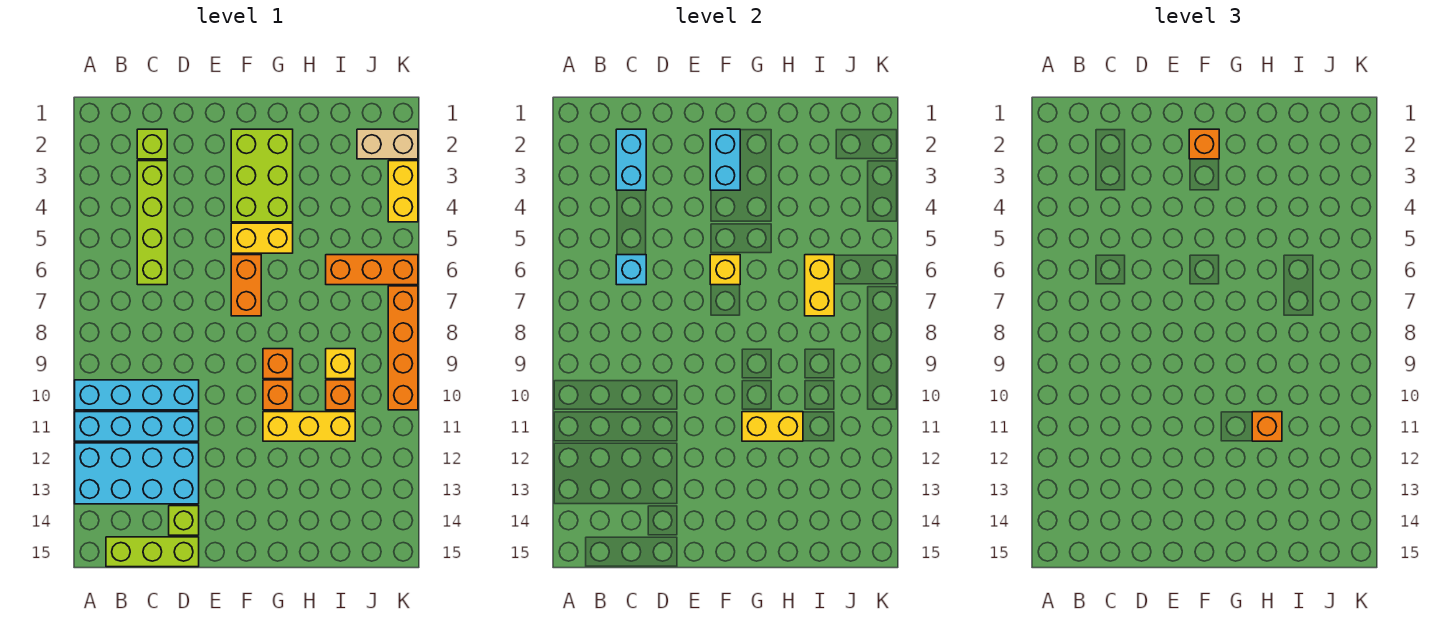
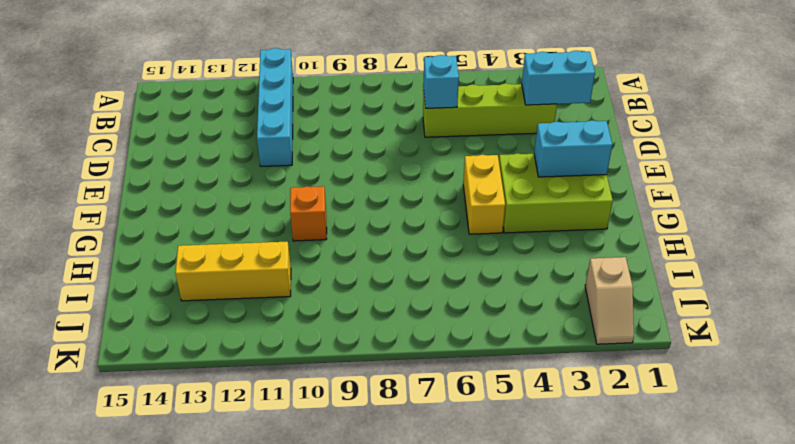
yellow 1x3 brick [175,242,291,301] -> yellow 1x3 brick turned to [263,412,355,441]
tan 1x2 slope [585,257,634,344] -> tan 1x2 brick [357,129,418,159]
none -> cyan 1x4 brick [75,380,199,410]
none -> cyan 2x4 brick [75,443,199,504]
none -> lime 1x3 brick [106,537,199,567]

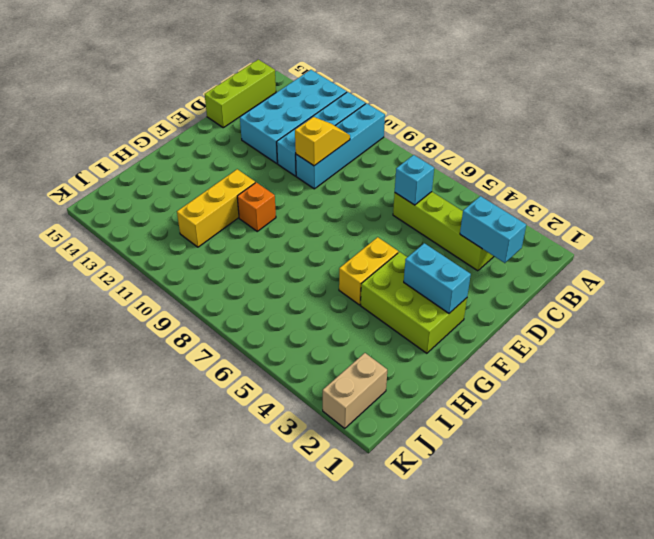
yellow 1x2 slope [295,117,350,166] -> none
none -> lime 1x1 brick [137,129,167,159]
none -> lime 1x1 brick [169,506,199,535]
none -> orange 1x2 brick [231,255,261,316]

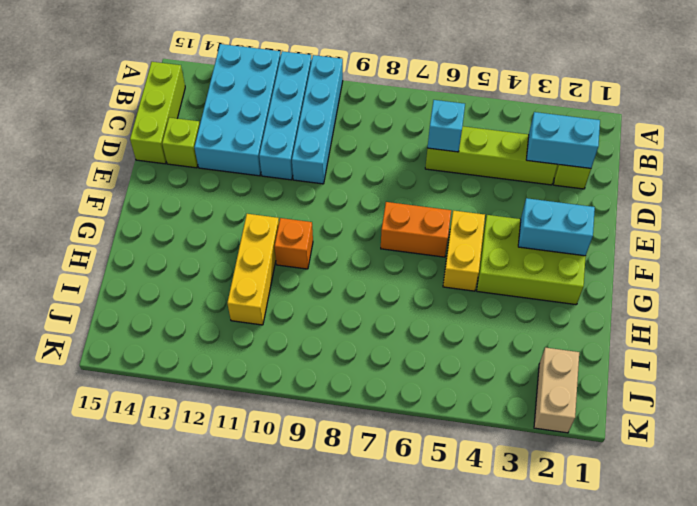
none -> orange 1x1 brick [263,349,293,379]
none -> orange 1x3 brick [326,255,418,285]
none -> yellow 1x1 brick [326,349,355,379]

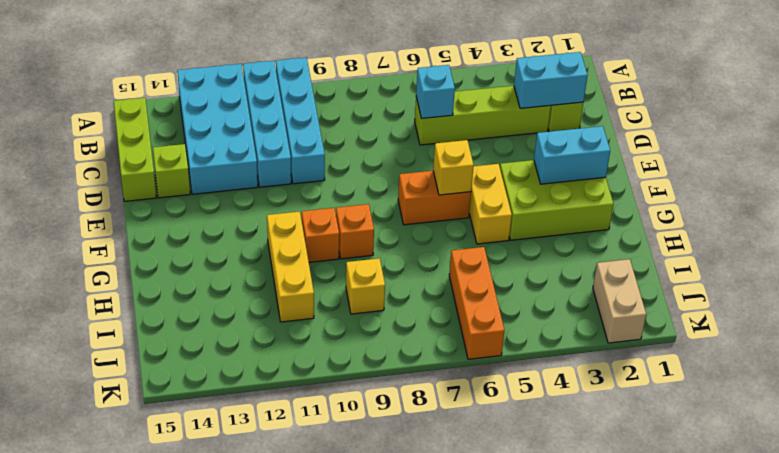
none -> orange 1x1 brick [326,380,355,410]
none -> yellow 1x2 brick [388,161,418,222]
none -> orange 1x4 brick [388,286,418,410]

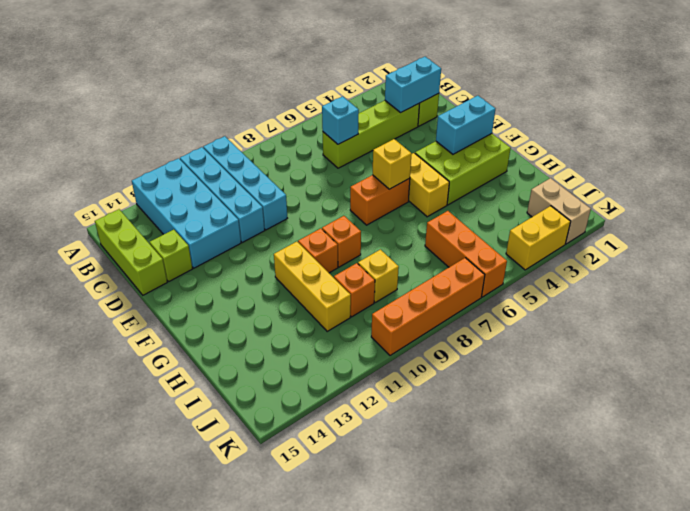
none -> yellow 1x2 brick [742,412,803,441]
none -> yellow 1x2 brick [805,255,834,316]
none -> orange 1x1 brick [1189,129,1219,159]

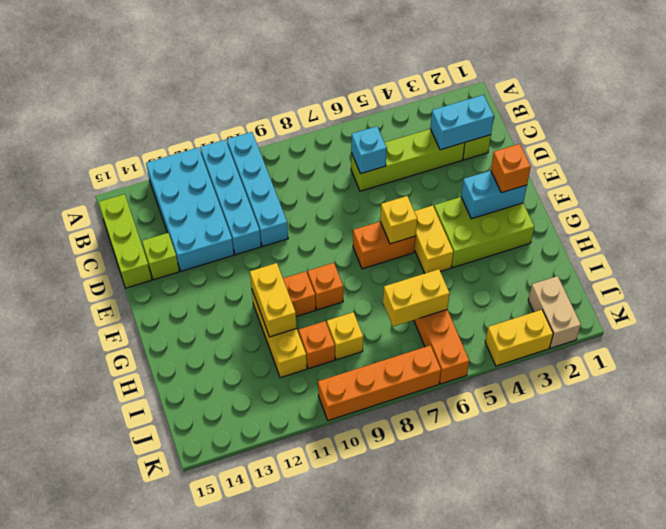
none -> orange 1x1 brick [1252,412,1282,441]

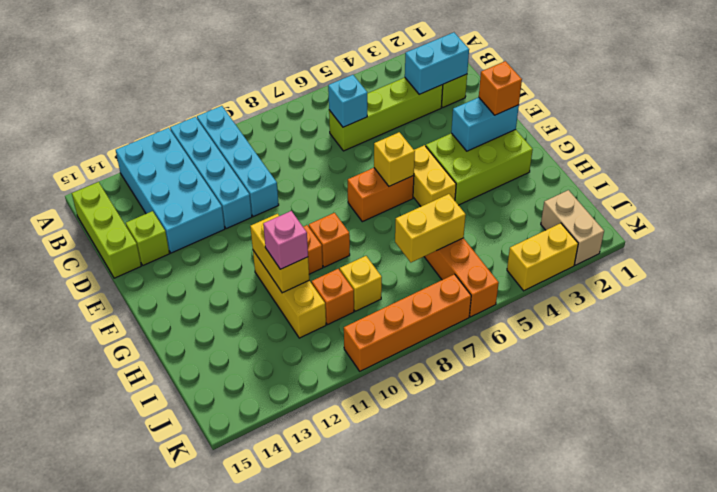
pink 1x1 brick [263,211,308,269] -> orange 1x1 brick [1252,412,1282,441]

